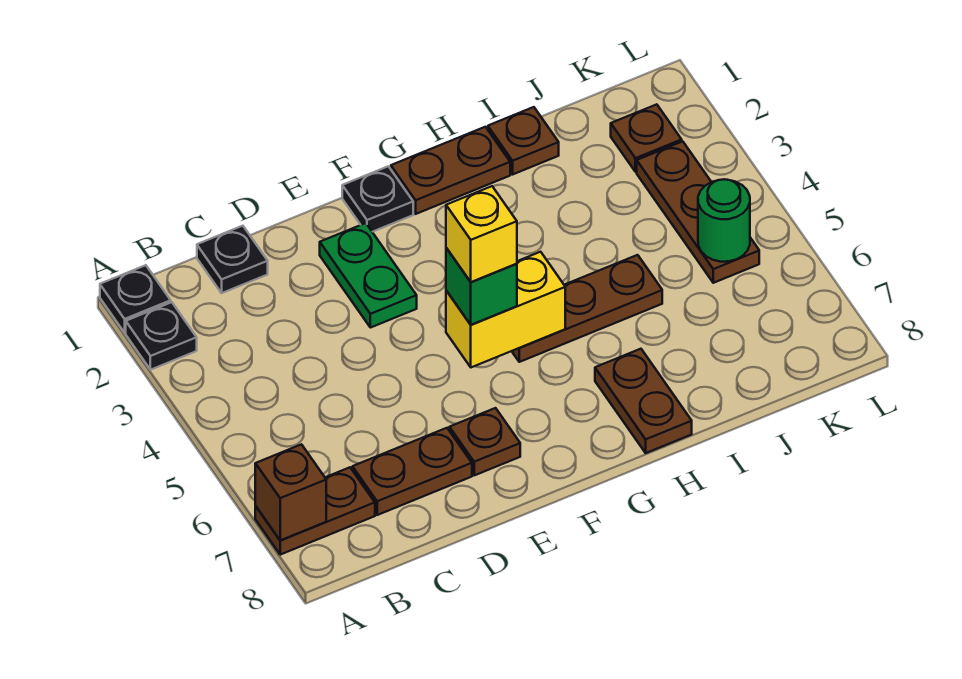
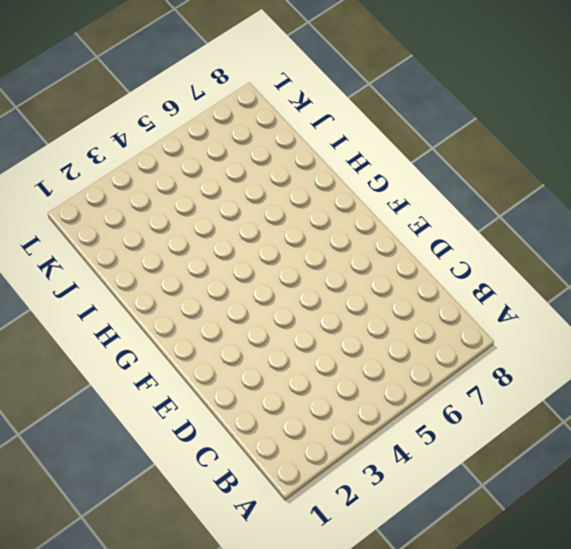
none -> black 1x1 plate [100,265,171,333]
none -> black 1x1 plate [126,302,197,370]
none -> brown 1x2 plate [255,467,375,555]

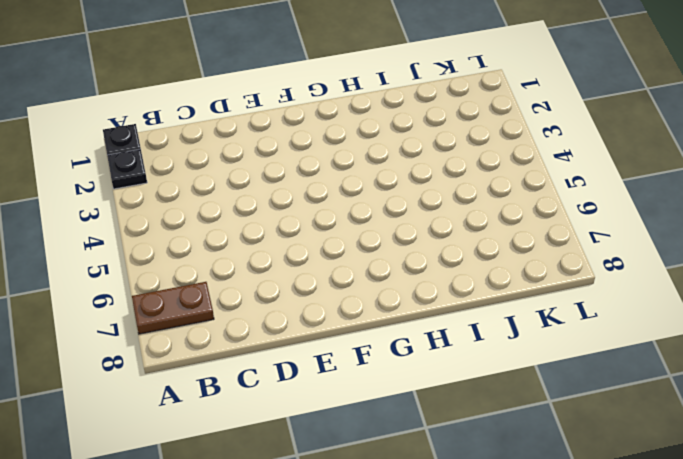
none -> black 1x1 plate [197,226,268,293]
none -> brown 1x2 plate [352,428,472,515]
none -> green 1x2 plate [320,223,417,328]

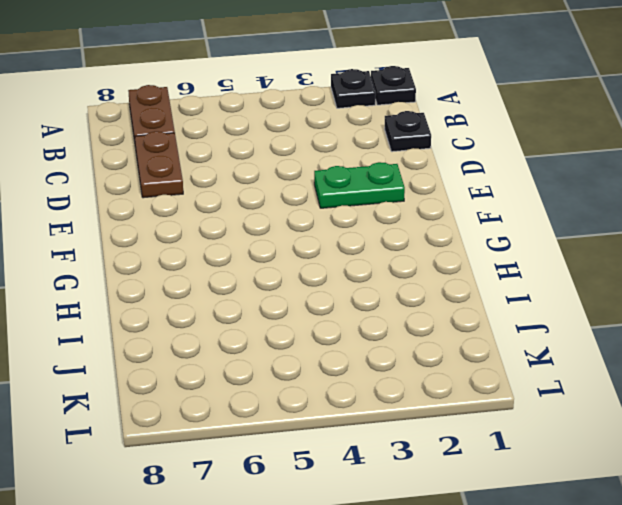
none -> brown 1x1 plate [449,408,520,475]
none -> black 1x1 plate [342,166,413,232]
none -> brown 1x2 plate [391,127,510,214]

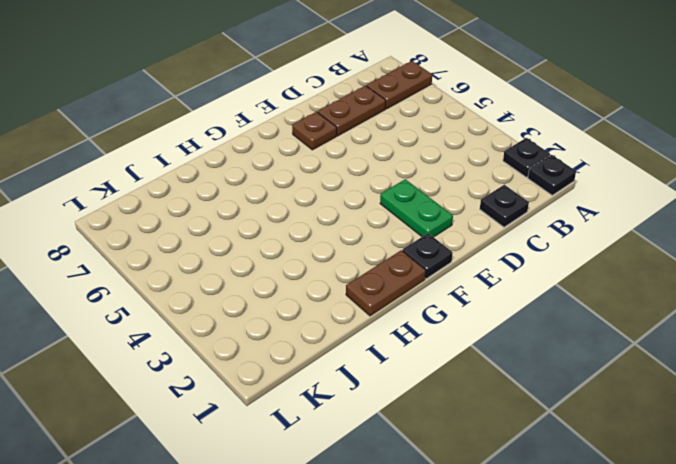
none -> brown 1x3 plate [512,255,662,362]
none -> brown 1x2 plate [595,349,692,453]
none -> brown 1x1 plate [488,107,559,174]

